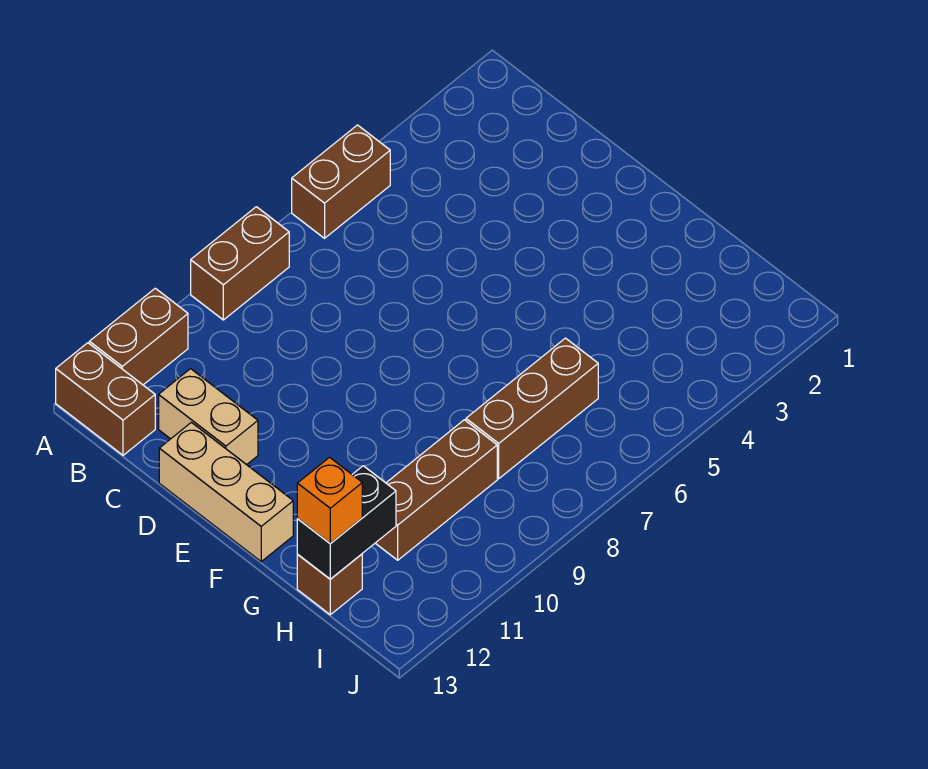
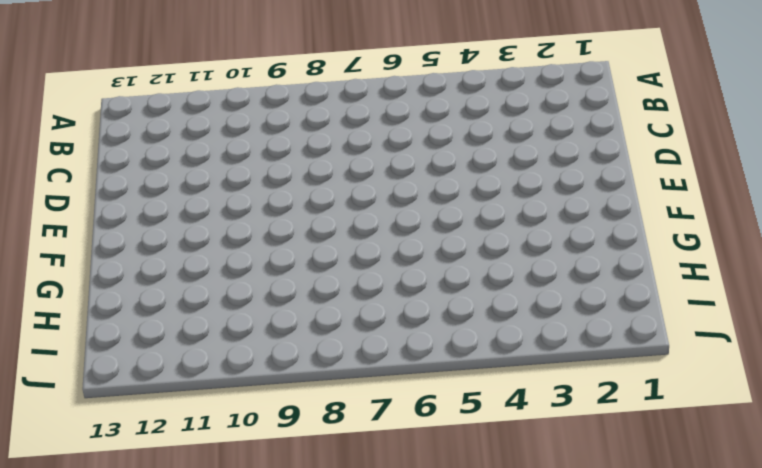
none -> brown 1x2 brick [292,125,390,238]
none -> brown 1x2 brick [191,207,289,320]

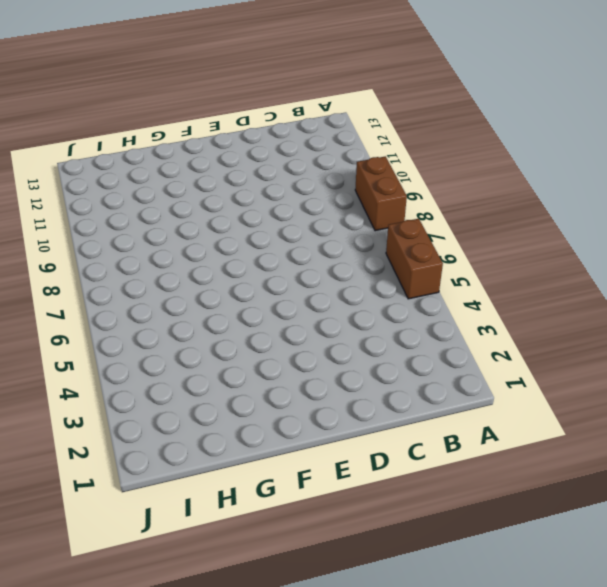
none -> brown 1x2 brick [89,288,188,385]
none -> brown 1x2 brick [56,343,155,455]

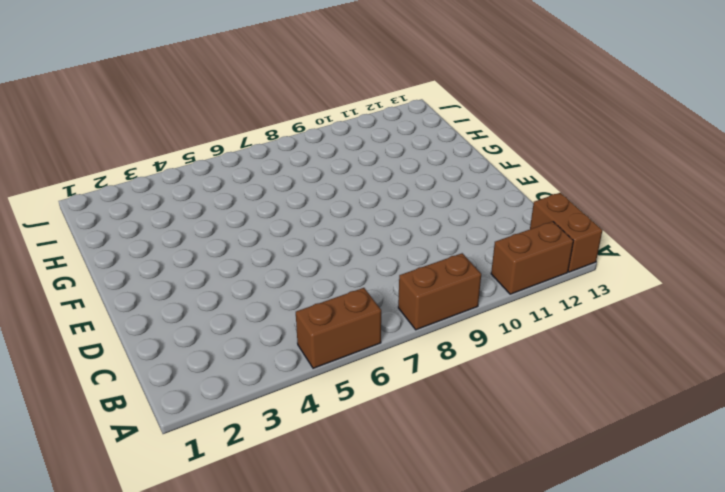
none -> tan 1x2 brick [159,369,258,465]
none -> tan 1x3 brick [159,422,293,561]

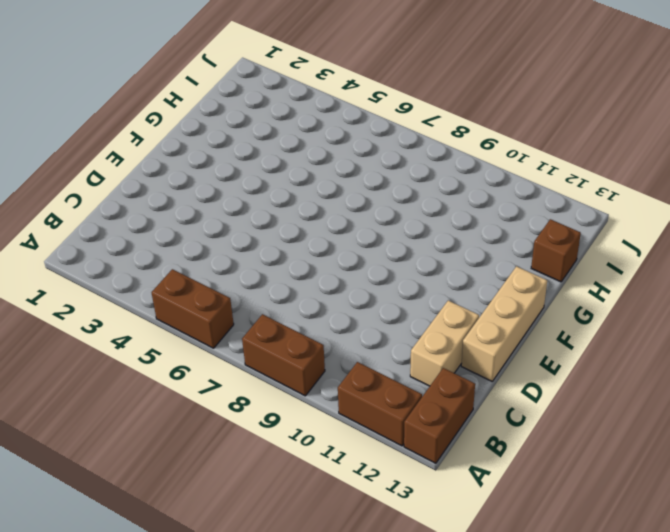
none -> brown 1x3 brick [466,338,598,479]
none -> brown 1x3 brick [376,420,497,560]

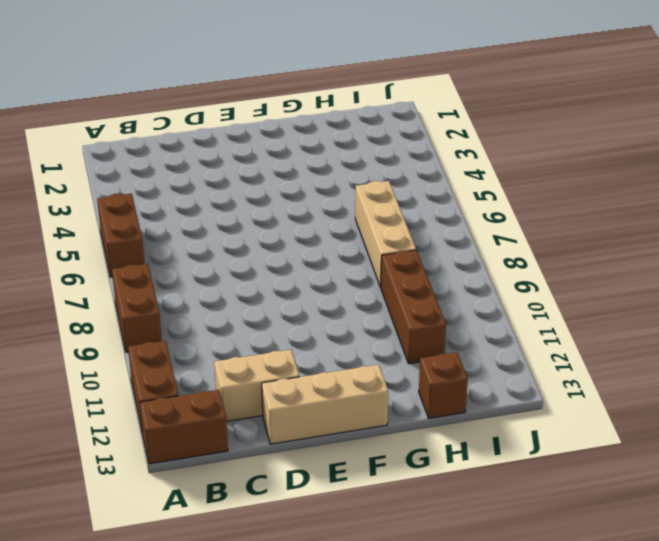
tan 1x3 brick [355,181,416,287] -> brown 1x3 brick [466,338,598,479]
none -> black 1x2 brick [297,466,396,579]
none -> orange 1x1 brick [297,457,362,544]

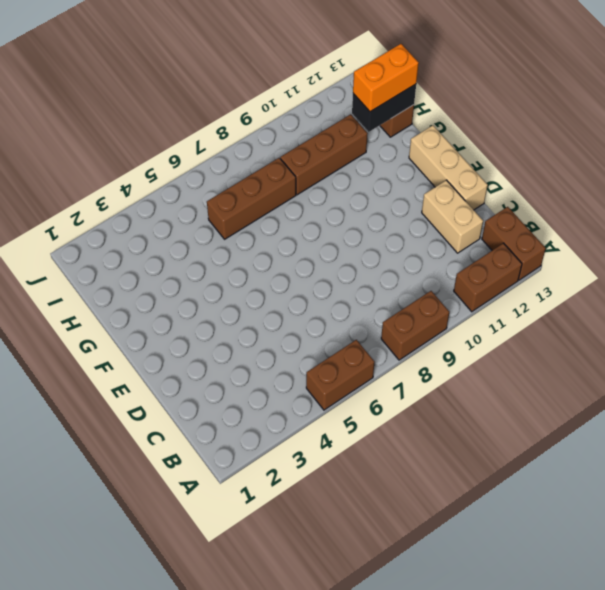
orange 1x2 brick [353,44,419,112] -> orange 1x1 brick [297,457,362,544]

